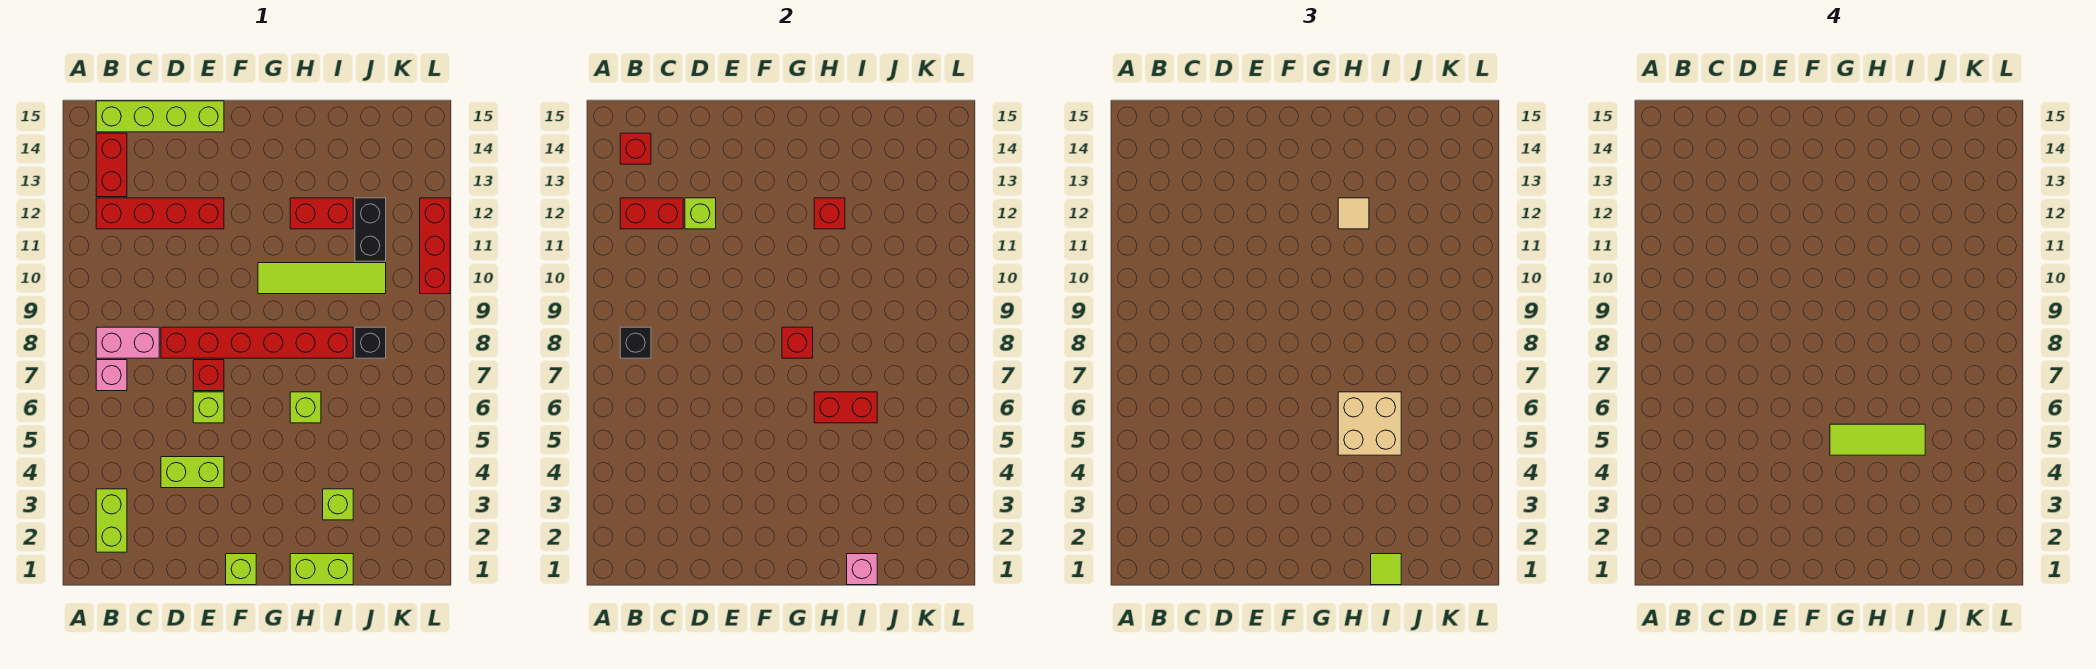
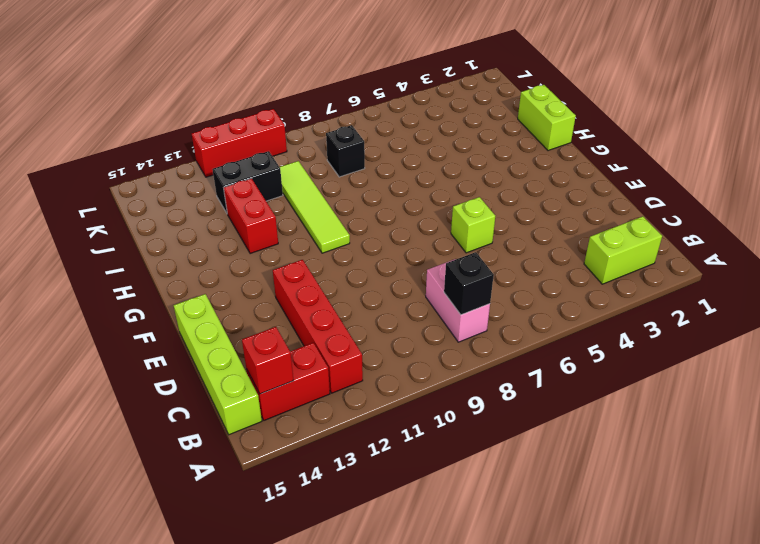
none -> pink 1x1 brick [96,360,127,391]
none -> lime 1x2 brick [161,457,224,488]
none -> red 1x6 brick [161,327,353,358]
none -> red 1x1 brick [193,360,224,391]

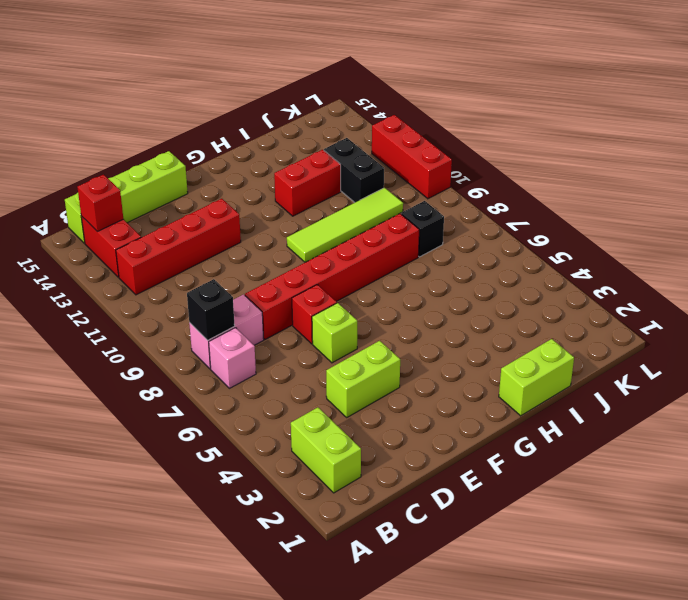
none -> lime 1x1 brick [226,554,256,585]
none -> lime 1x1 brick [290,392,321,423]
none -> lime 1x1 brick [323,489,353,520]
none -> red 1x2 brick [620,198,683,229]

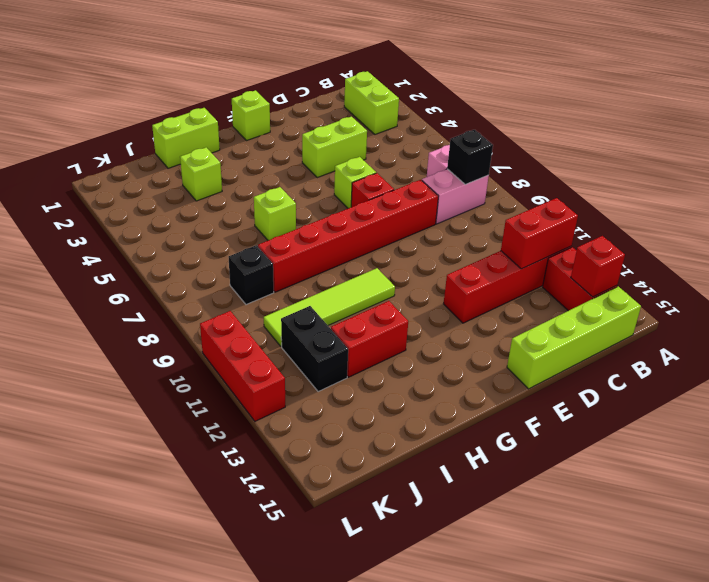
none -> lime 1x1 brick [685,198,716,229]
none -> red 1x1 brick [782,327,813,358]
none -> red 1x2 brick [814,392,877,423]
none -> red 1x1 brick [814,198,845,229]

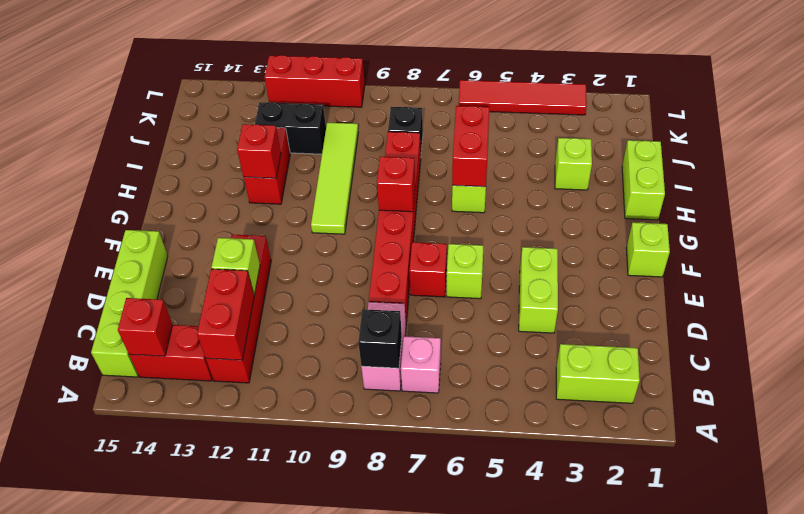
red 1x4 tile [458,80,587,115] -> none
none -> pink 1x1 brick [847,554,877,585]
none -> tan 2x2 brick [1338,392,1401,455]
none -> tan 1x1 tile [1338,198,1369,229]
none -> lime 1x1 tile [1371,554,1401,585]

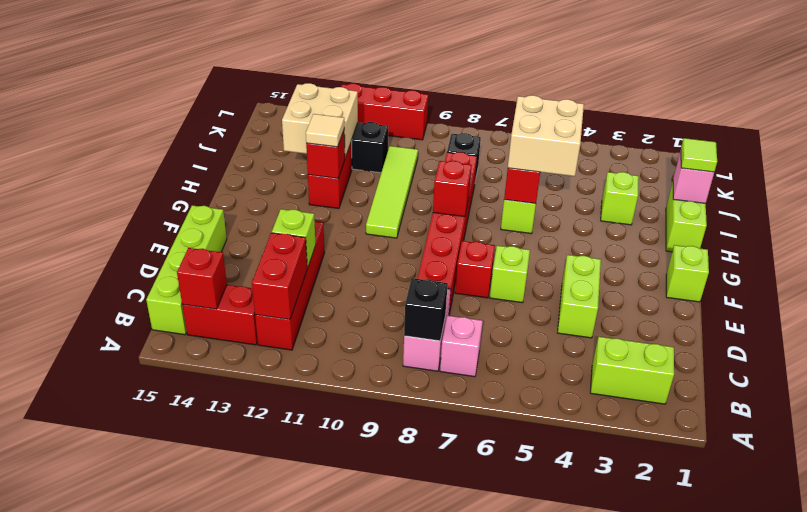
tan 2x2 brick [282,83,358,158] -> none
none -> lime 1x3 tile [1830,424,1925,455]

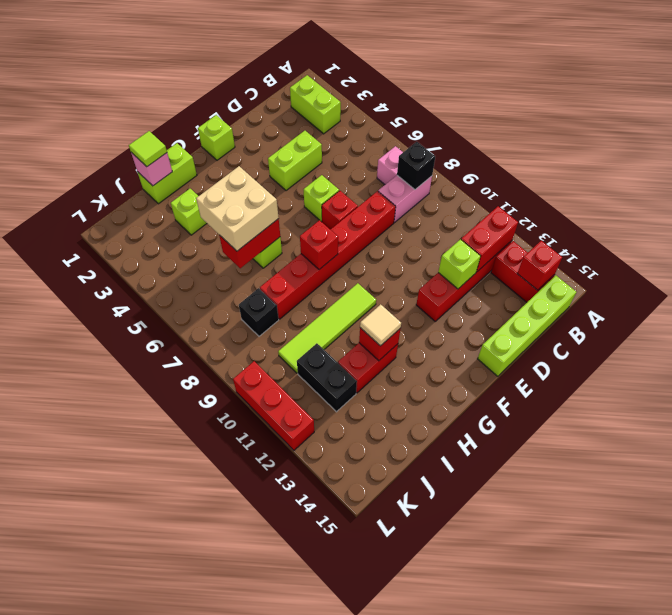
none -> lime 1x3 tile [1830,424,1925,455]

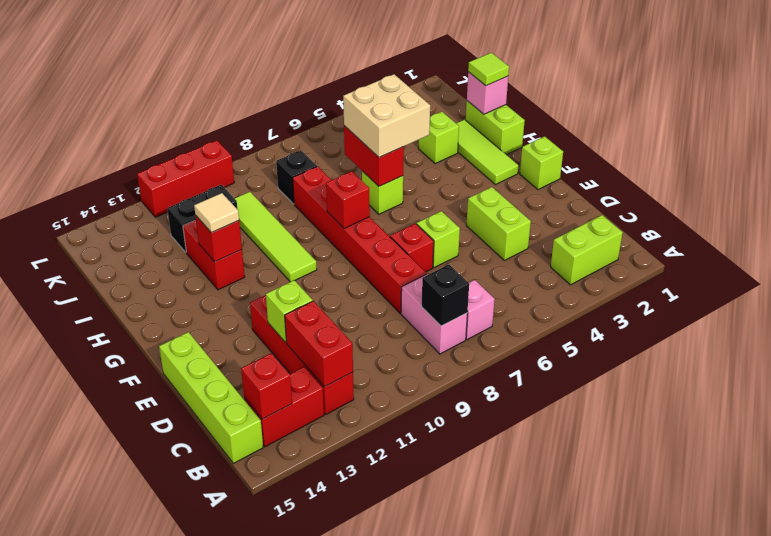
lime 1x3 tile [456,120,518,185] -> lime 1x3 tile moved to [1830,424,1925,455]

